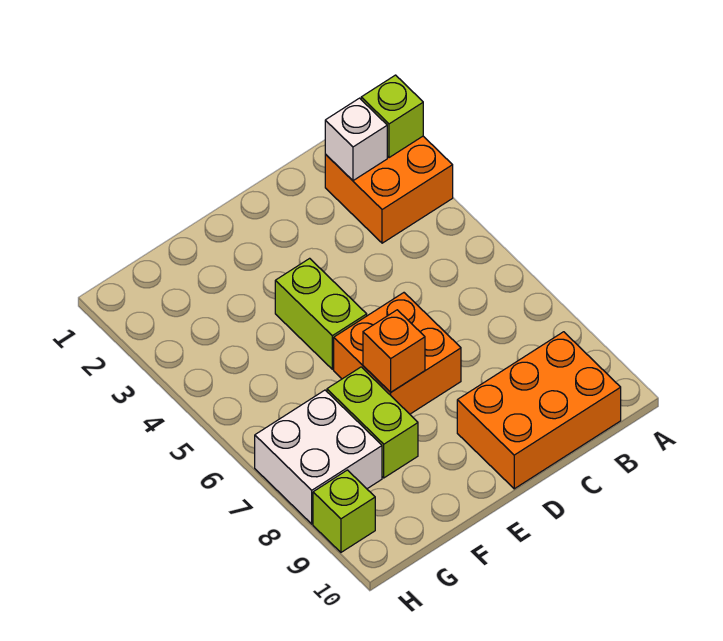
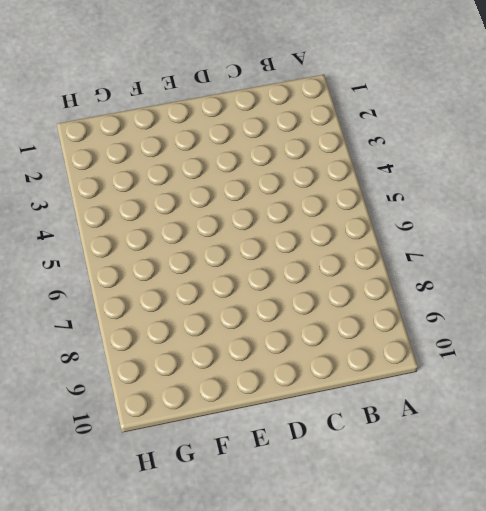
none -> orange 2x2 brick [325,136,453,243]
none -> orange 2x3 brick [457,332,621,489]

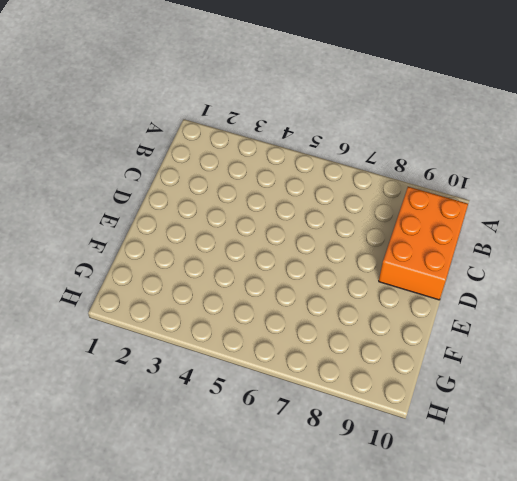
none -> orange 2x2 brick [325,136,453,243]
none -> orange 2x2 brick [334,293,461,414]

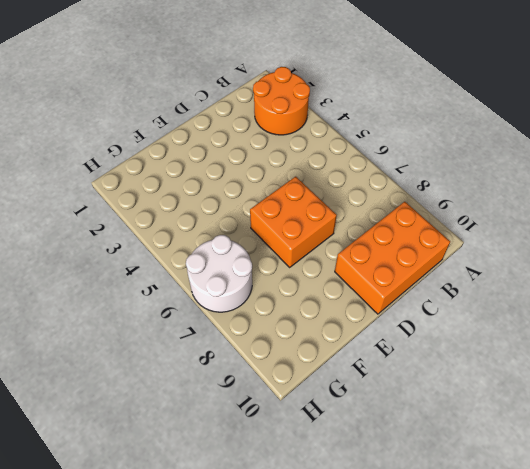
orange 2x2 round brick [253,67,310,135] -> orange 2x2 brick [325,136,453,243]
white 2x2 round brick [186,235,252,312] -> white 2x2 brick [255,390,382,524]
none -> lime 1x2 brick [275,258,367,369]
none -> lime 1x2 brick [327,367,418,478]

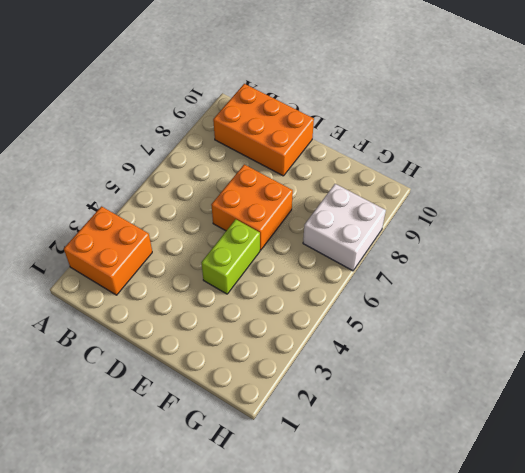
none -> lime 1x2 brick [327,367,418,478]
none -> lime 1x1 brick [313,470,375,552]

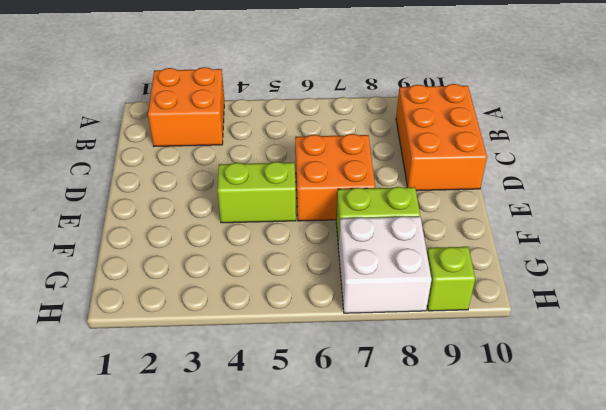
none -> lime 1x1 brick [361,75,423,158]
none -> white 1x1 brick [325,98,387,181]

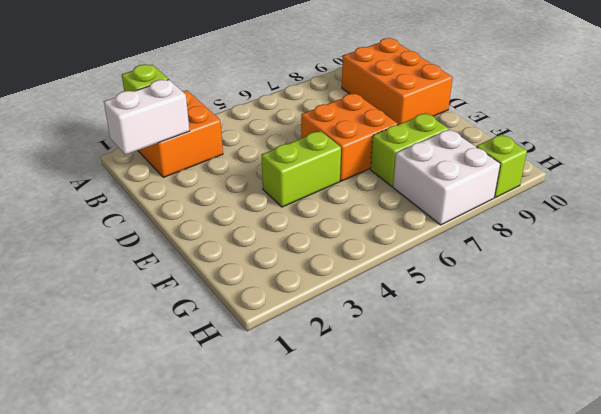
white 1x2 brick [104,80,189,155] -> white 1x1 brick [325,98,387,181]
none -> orange 1x1 brick [363,310,425,392]

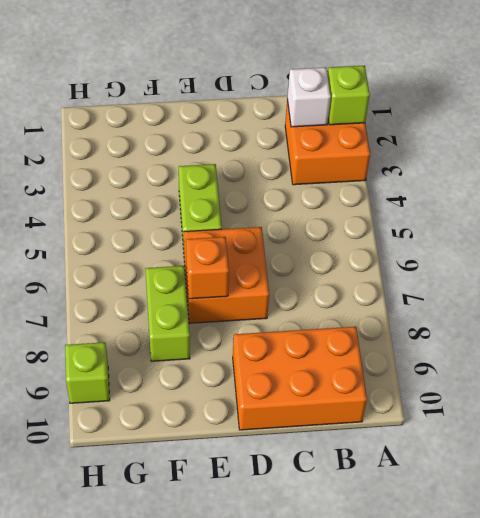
none -> white 2x2 brick [255,390,382,524]

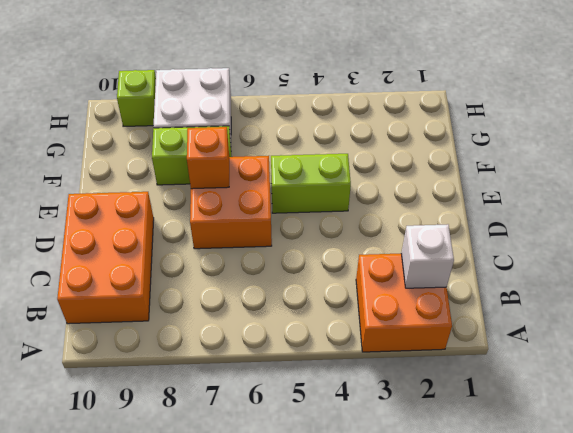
none -> lime 1x1 brick [361,75,423,158]

